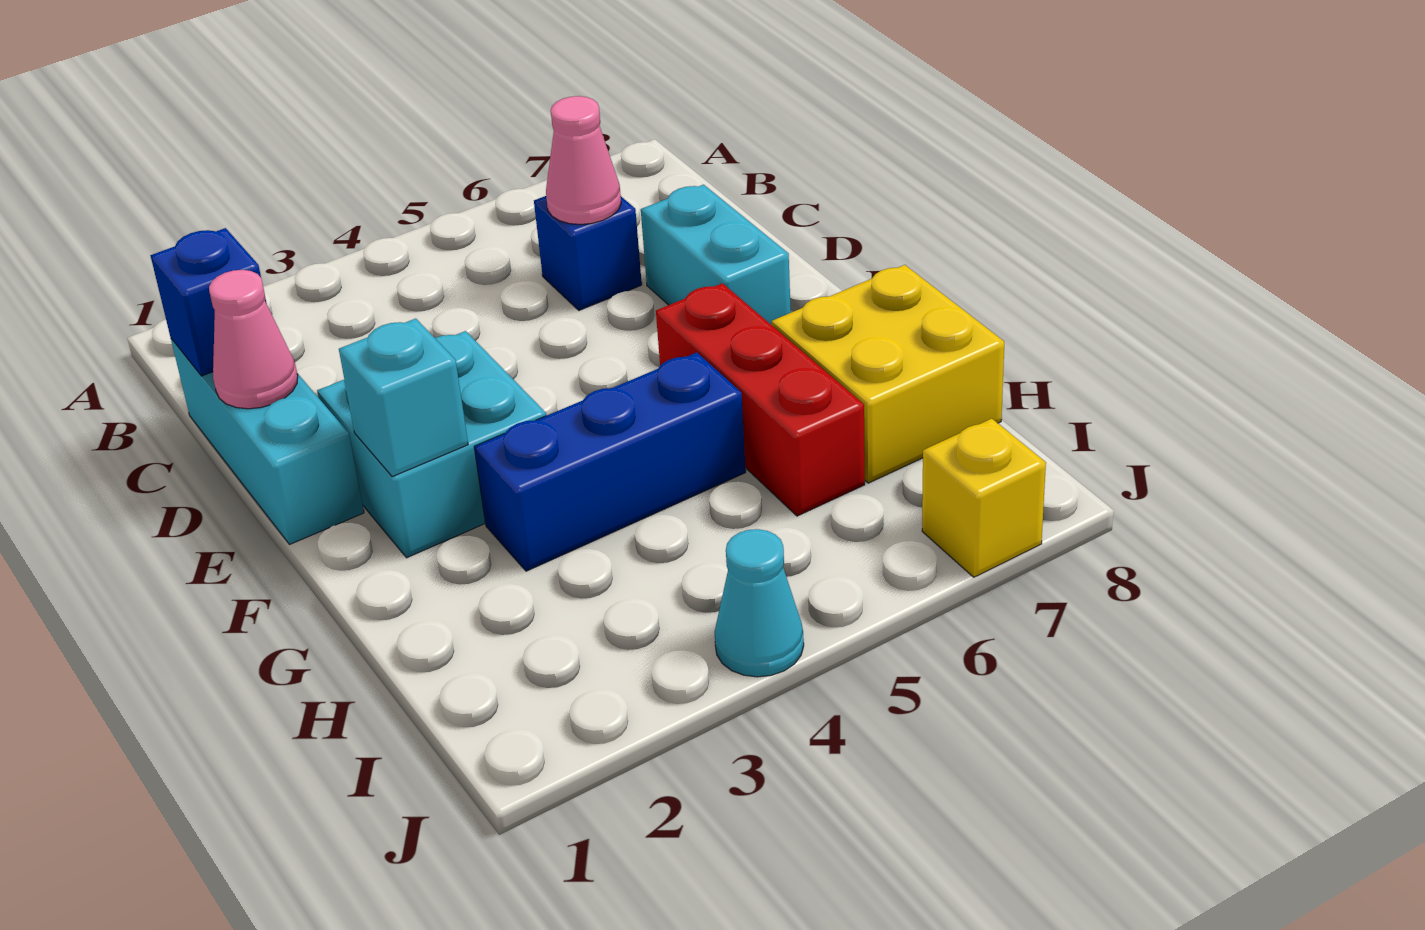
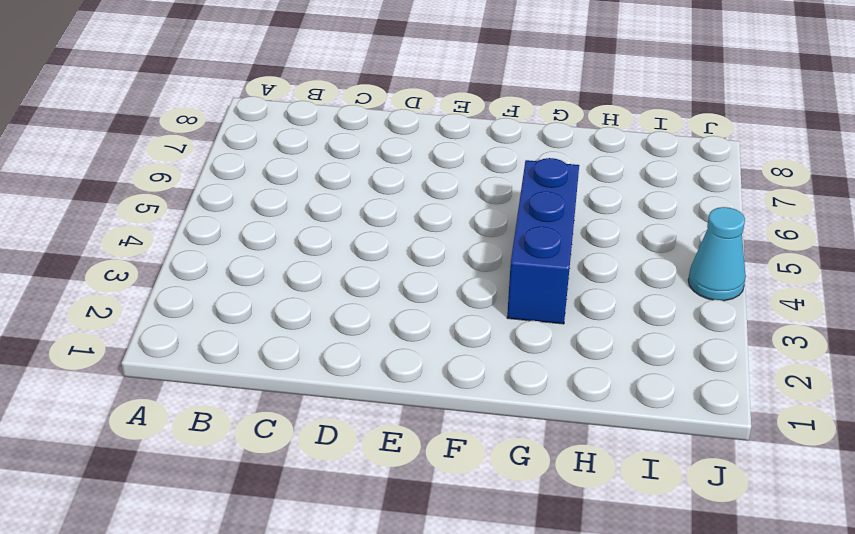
none -> cyan 1x3 brick [171,339,364,545]
none -> blue 1x1 brick [534,196,642,310]
none -> cyan 1x2 brick [641,185,791,325]

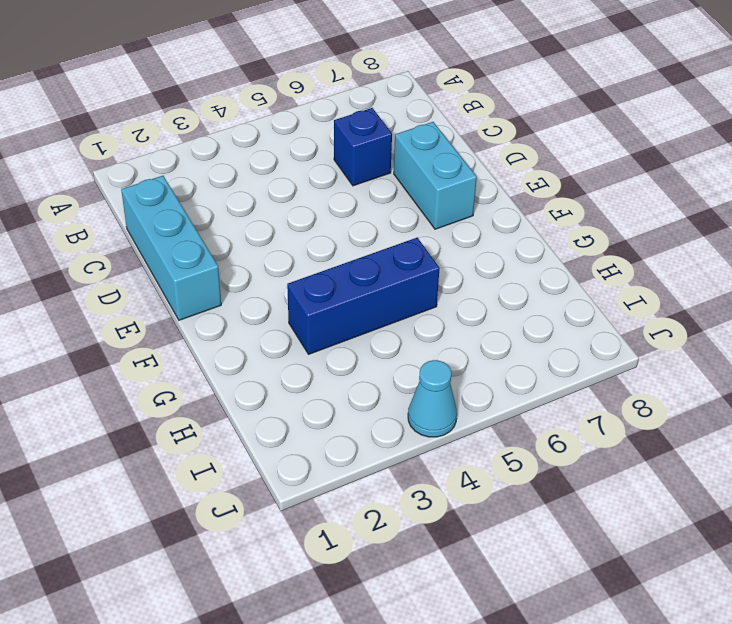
none -> cyan 2x2 brick [317,331,546,558]
none -> red 1x3 brick [656,283,865,516]
none -> yellow 2x2 brick [772,265,1004,483]

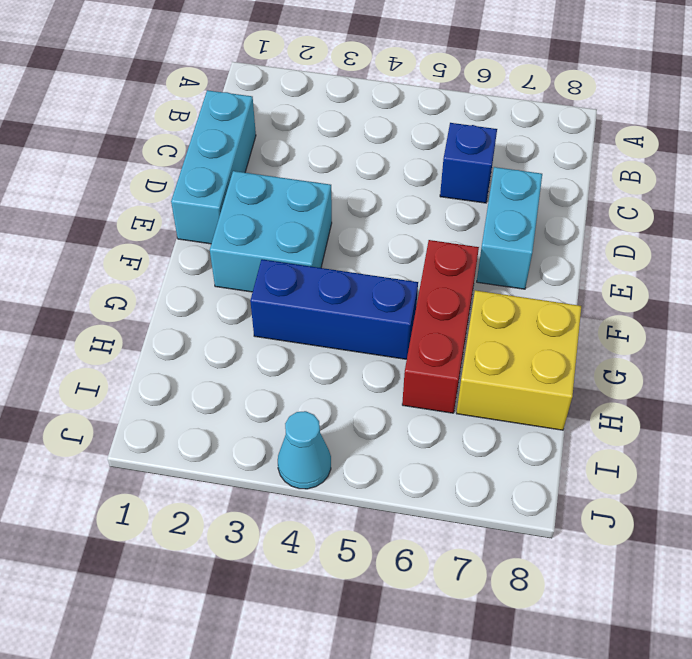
none -> yellow 1x1 brick [922,419,1046,577]
none -> blue 1x1 brick [151,228,267,376]
none -> pink 1x1 cone [546,96,621,225]

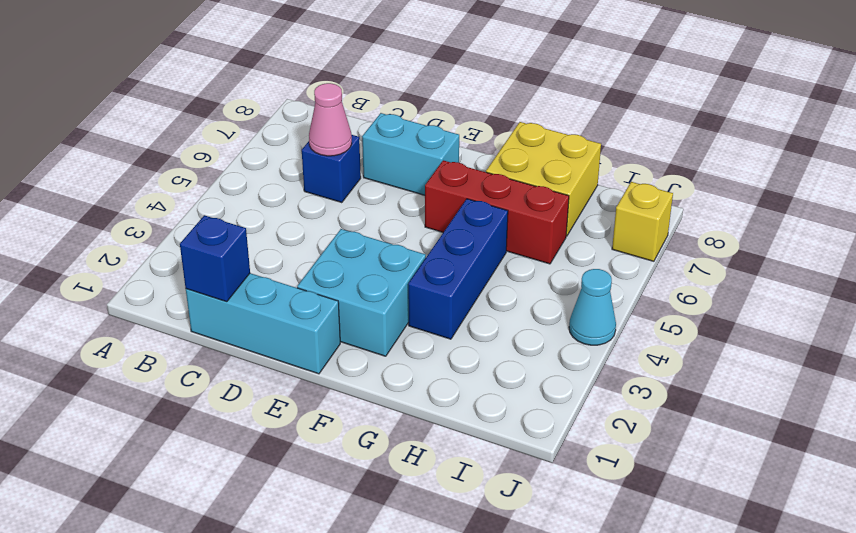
none -> pink 1x1 cone [209,270,298,409]
none -> cyan 1x1 brick [339,319,468,477]

